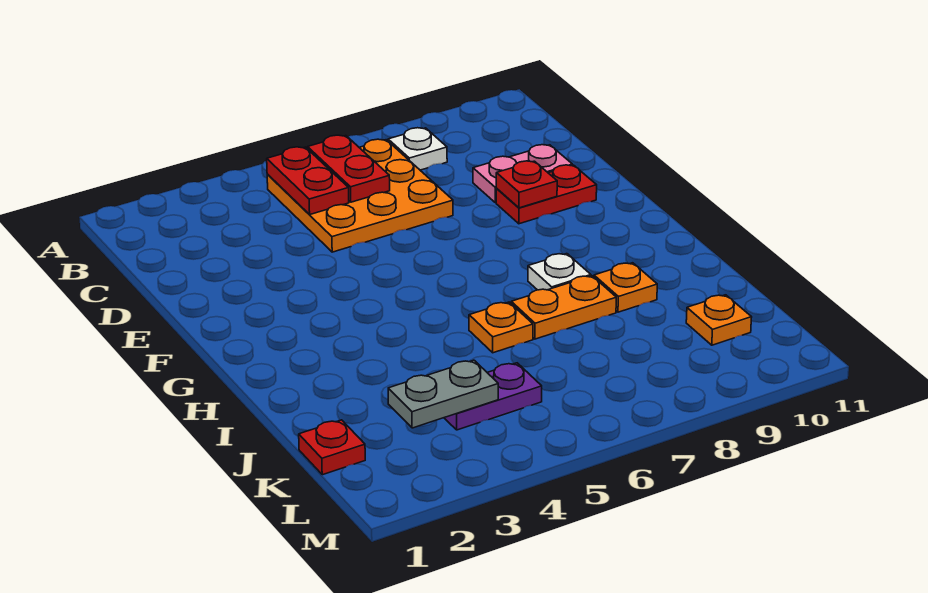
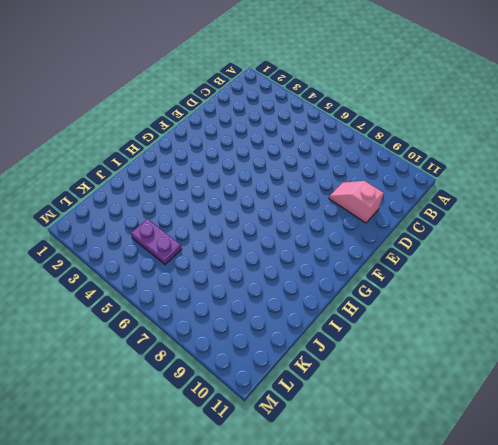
pink 1x2 slope [329,181,384,223] -> pink 1x2 plate [473,145,572,203]
none -> orange 3x3 plate [267,139,453,252]
none -> white 1x1 plate [388,128,447,170]
none -> red 1x2 plate [496,165,597,224]

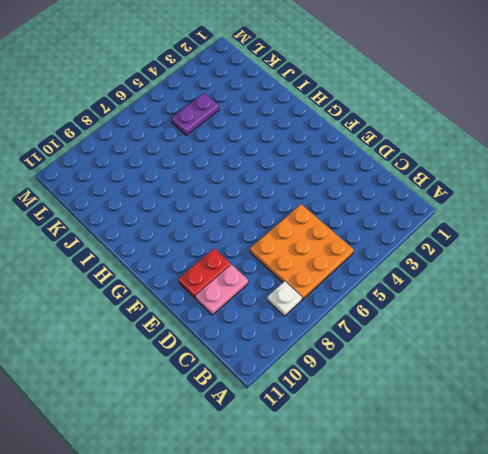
none -> white 1x1 plate [528,254,591,290]
none -> orange 1x1 plate [469,302,533,353]
none -> orange 1x2 plate [511,276,616,339]

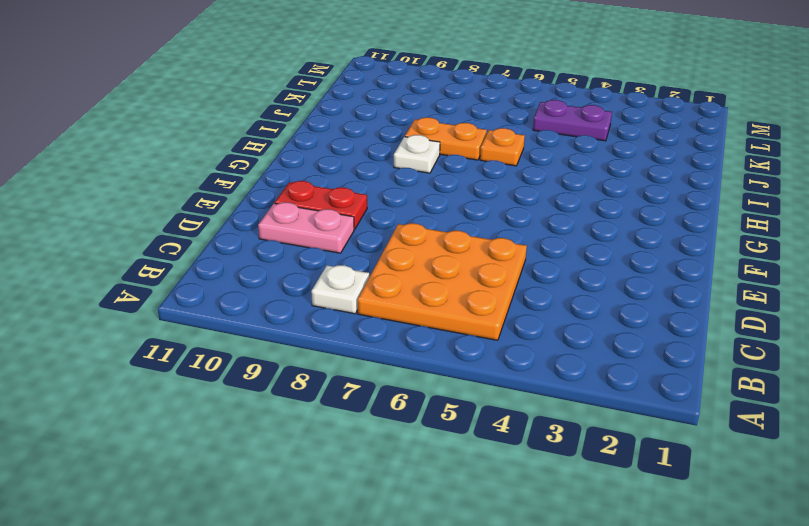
none -> orange 1x1 plate [594,263,657,312]
none -> red 1x1 plate [299,420,365,475]
none -> orange 1x1 plate [686,295,752,345]

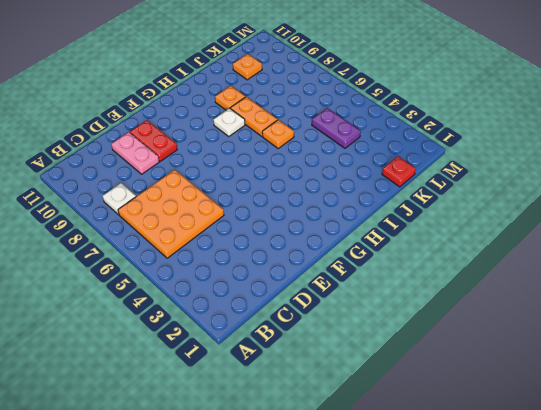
none -> red 1x2 plate [267,147,349,215]
none -> red 1x2 plate [308,135,390,202]
none -> red 1x1 plate [496,161,557,208]

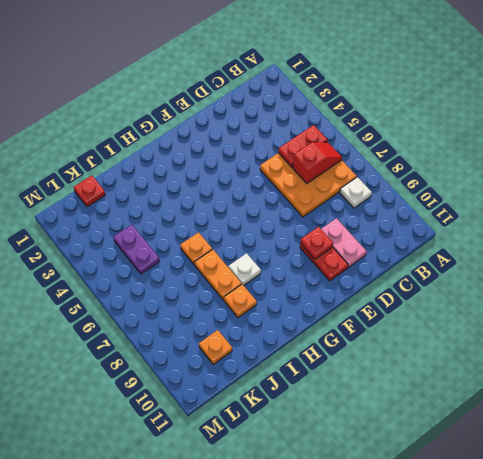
red 1x2 slope [293,142,342,183] -> red 1x2 plate [308,135,390,202]
none -> grey 1x2 plate [388,360,498,428]

